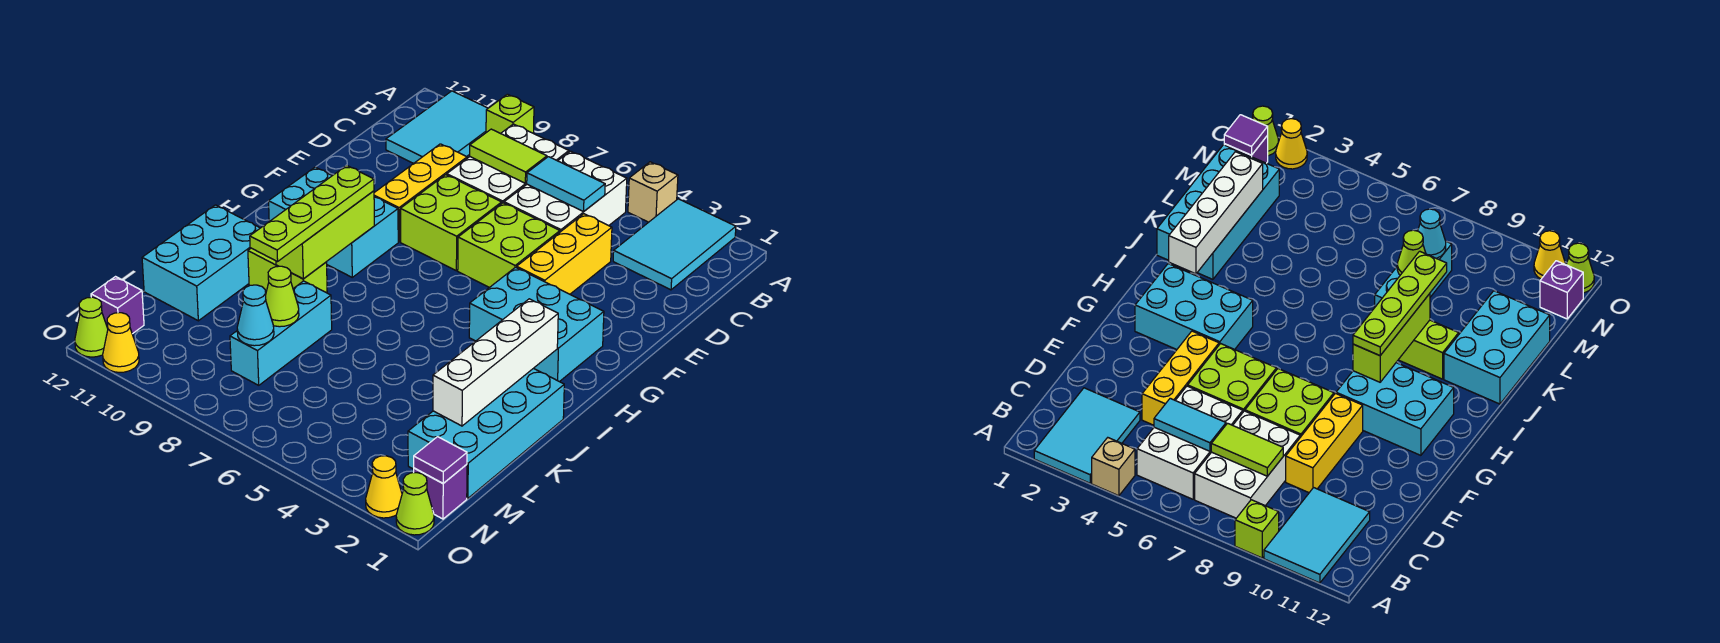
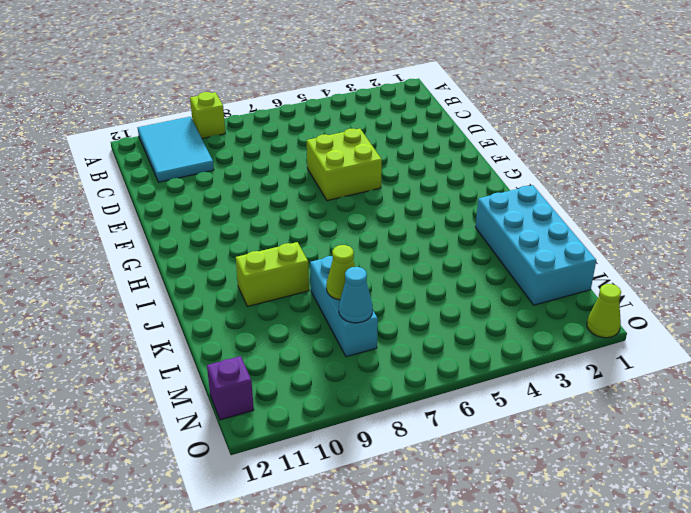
none -> cyan 2x3 tile [613,199,736,290]
none -> tan 1x1 brick [628,162,678,222]
none -> white 2x3 brick [504,151,627,232]
none -> white 2x3 brick [447,124,569,203]

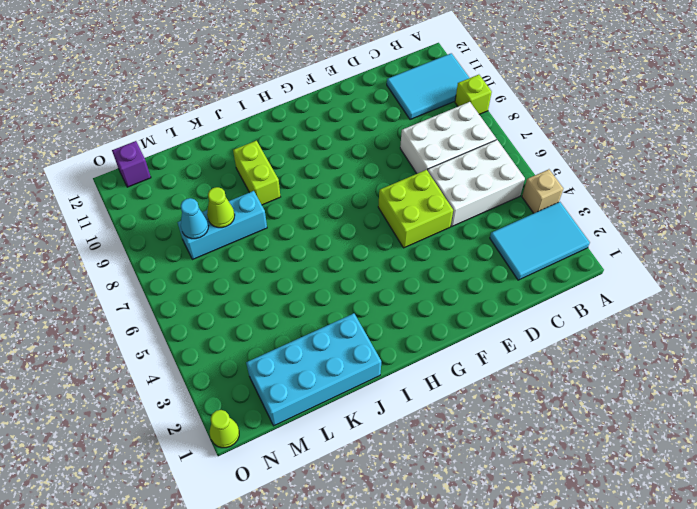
none -> yellow 1x3 brick [517,214,612,294]
none -> yellow 1x3 brick [374,144,467,242]
none -> lime 2x2 brick [401,175,502,271]
none -> cyan 2x3 brick [469,267,604,382]

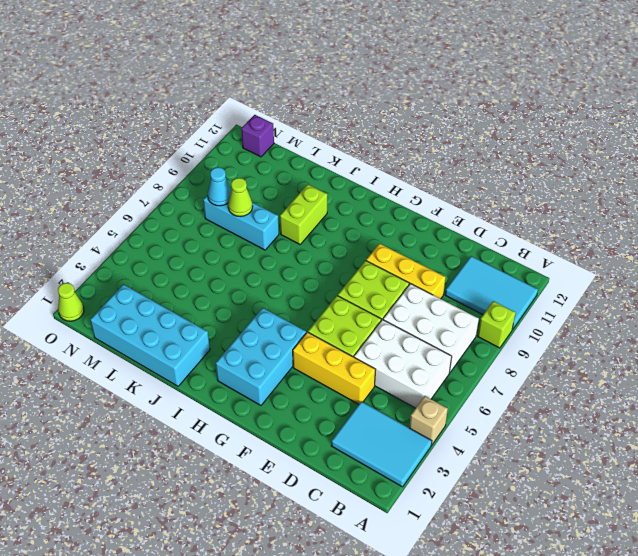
none -> cyan 2x3 brick [269,167,398,277]
none -> cyan 2x3 brick [142,205,260,321]
none -> purple 1x1 brick [414,464,467,519]
none -> yellow 1x1 cone [366,456,402,518]

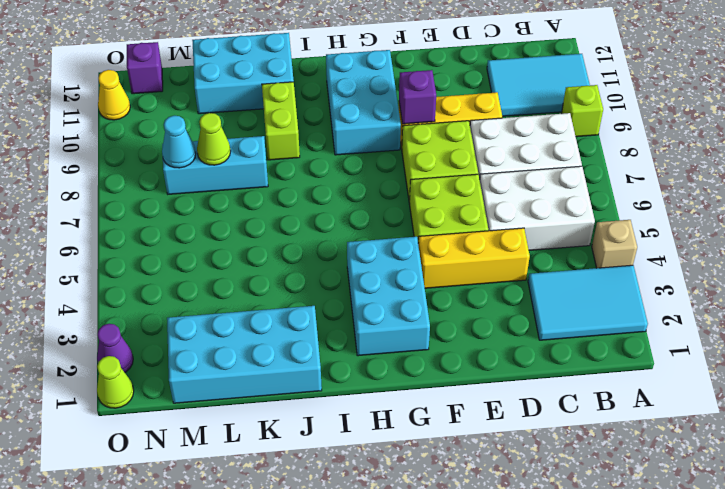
purple 1x1 brick [399,70,436,124] -> purple 1x1 brick moved to [414,464,467,519]
purple 1x1 cone [97,324,133,372] -> yellow 1x1 cone [366,456,402,518]
none -> lime 1x1 cone [75,297,108,357]
none -> cyan 1x2 tile [527,157,605,212]
none -> lime 1x2 tile [470,129,547,183]
none -> lime 1x3 brick [276,191,374,279]

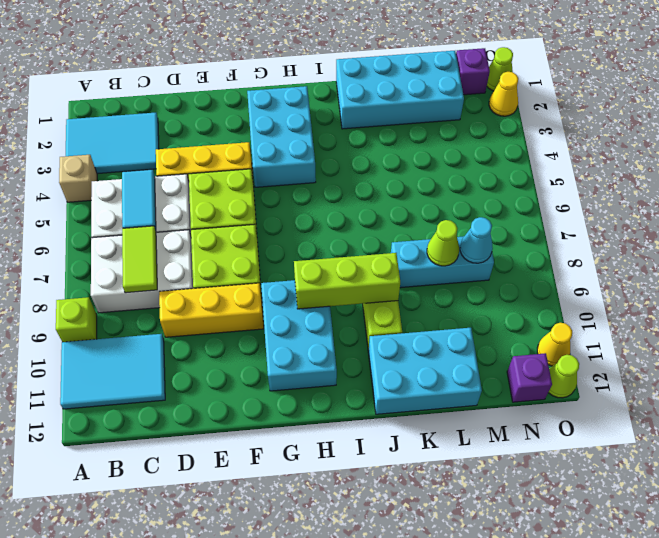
none -> white 1x4 brick [433,299,558,426]
none -> purple 1x1 tile [414,437,467,483]
none -> lime 1x4 plate [250,165,374,262]

